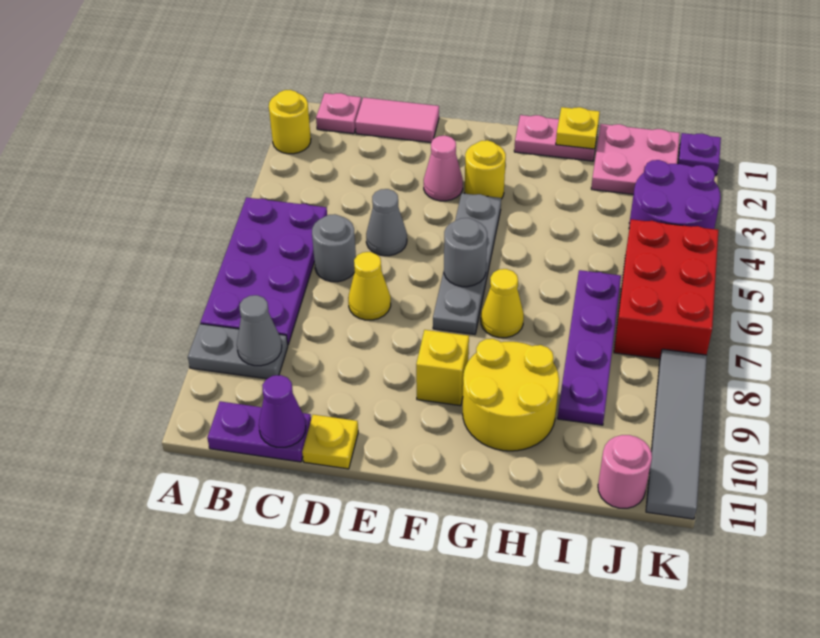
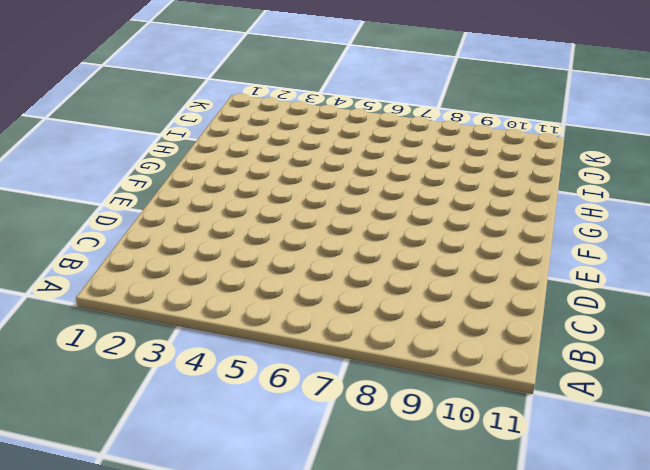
none -> yellow 1x1 round brick [269,90,311,154]
none -> purple 2x4 plate [200,197,327,344]
none -> grey 1x2 plate [188,324,288,379]

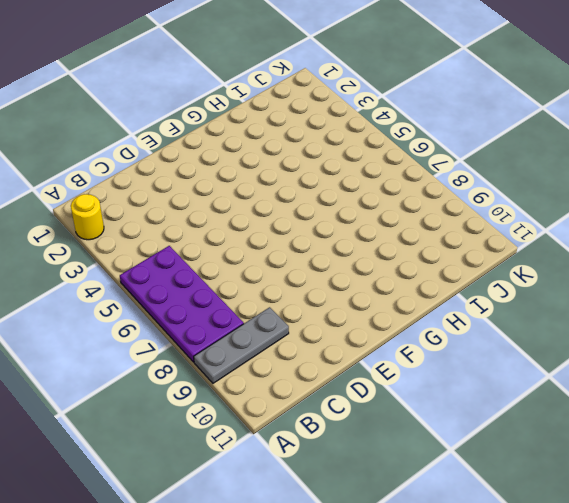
grey 1x3 plate [194,307,289,383] -> grey 1x2 plate [188,324,288,379]
none -> pink 1x1 plate [316,93,361,134]
none -> purple 1x2 plate [207,401,311,462]
none -> pink 1x2 tile [355,97,439,142]

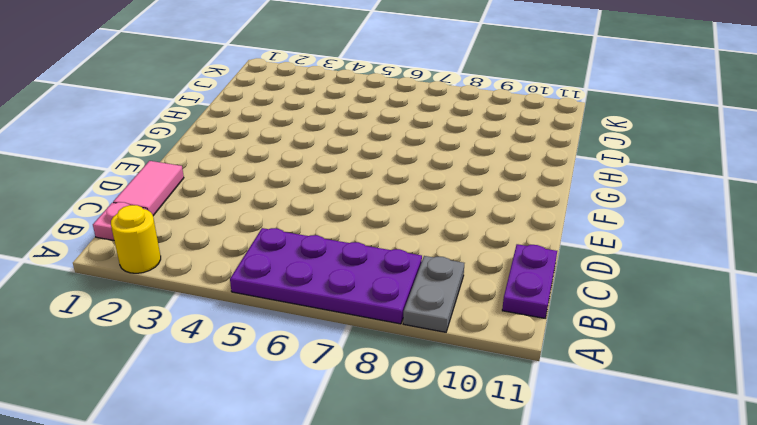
none -> grey 1x1 round brick [312,214,356,282]
none -> grey 1x1 cone [366,189,407,256]
none -> yellow 1x1 cone [348,252,391,320]

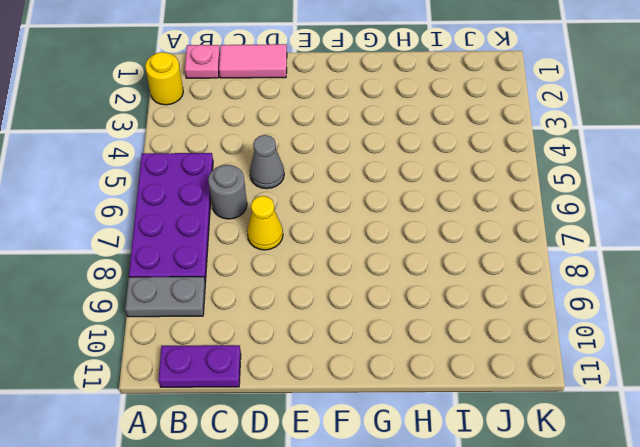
none -> yellow 1x1 plate [302,415,358,469]
none -> pink 1x1 cone [424,136,463,201]
none -> yellow 1x1 round brick [465,140,506,199]

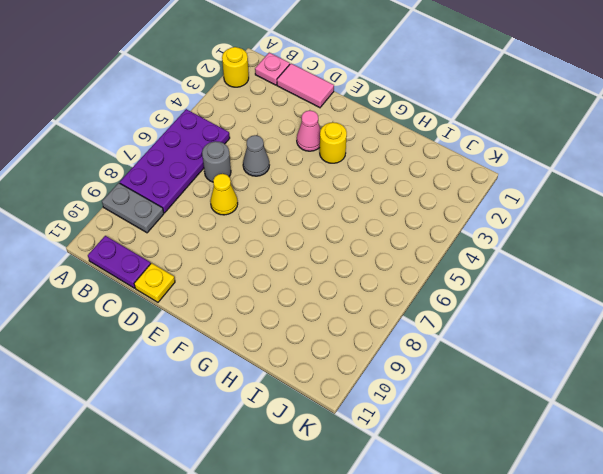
none -> grey 1x4 plate [433,193,501,334]
none -> yellow 1x1 brick [416,330,469,406]
none -> pink 1x2 plate [514,115,598,161]

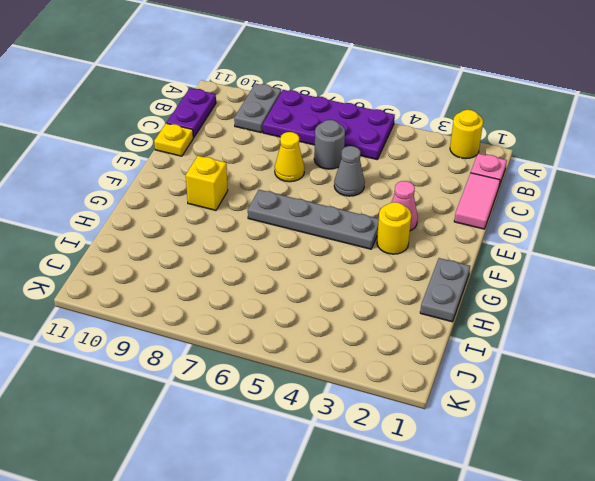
grey 1x2 plate [420,258,470,322] -> pink 1x2 plate [514,115,598,161]
none -> yellow 1x1 cone [481,269,524,338]
none -> yellow 2x2 round brick [463,339,559,451]
none -> pink 2x2 plate [591,124,680,194]

